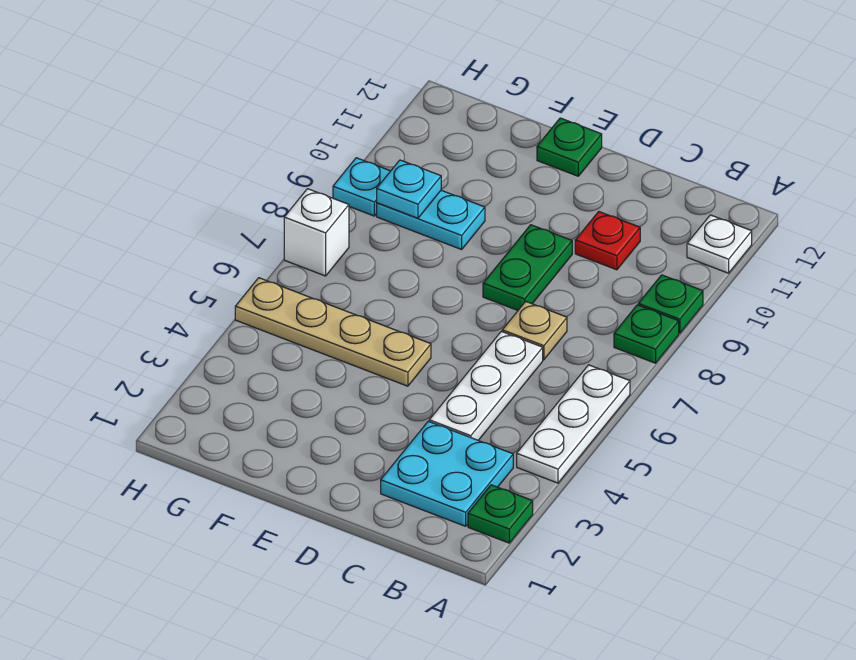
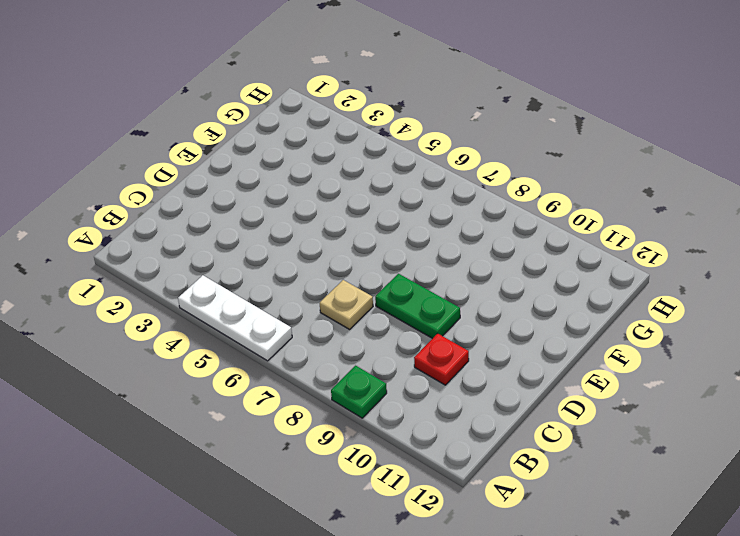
none -> green 1x1 plate [468,485,533,543]
none -> green 1x1 plate [614,305,679,363]
none -> white 1x1 plate [687,215,752,273]

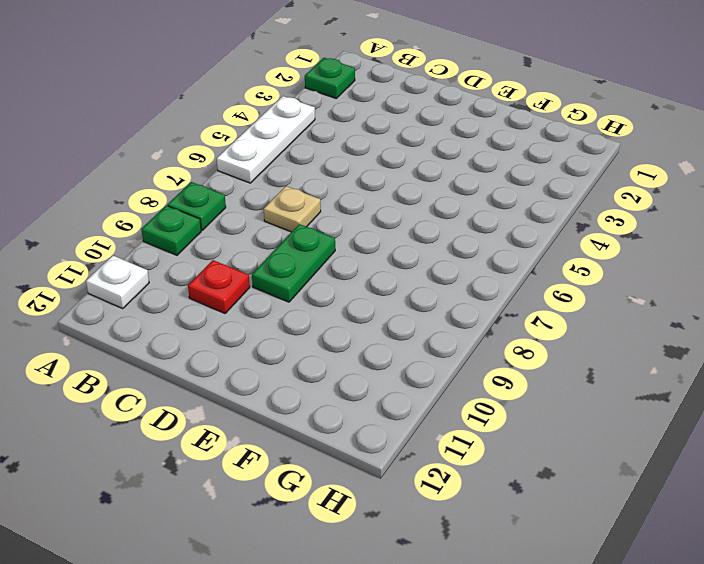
none -> cyan 2x2 plate [381,421,513,526]
none -> white 1x3 plate [429,331,543,440]
none -> tan 1x4 plate [235,278,431,386]

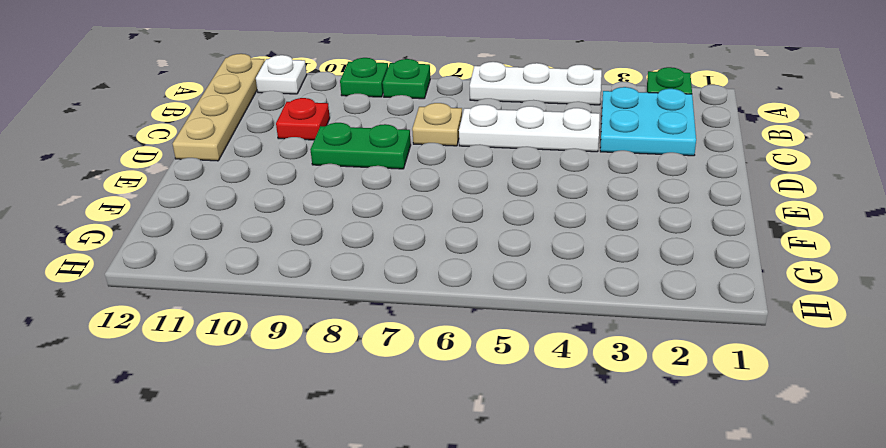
tan 1x4 plate [173,54,265,161] -> tan 1x4 plate moved to [235,278,431,386]
none -> green 1x1 plate [537,118,602,176]
none -> cyan 1x2 plate [377,190,485,249]
none -> white 1x1 brick [284,189,349,276]

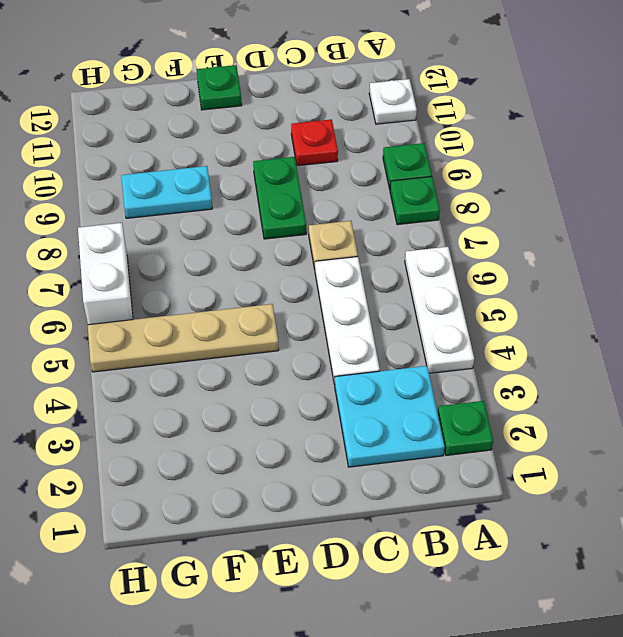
white 1x2 brick [78,223,133,325] -> white 1x1 brick [284,189,349,276]
none -> cyan 1x1 plate [333,158,390,216]
none -> cyan 1x1 plate [377,160,441,218]

